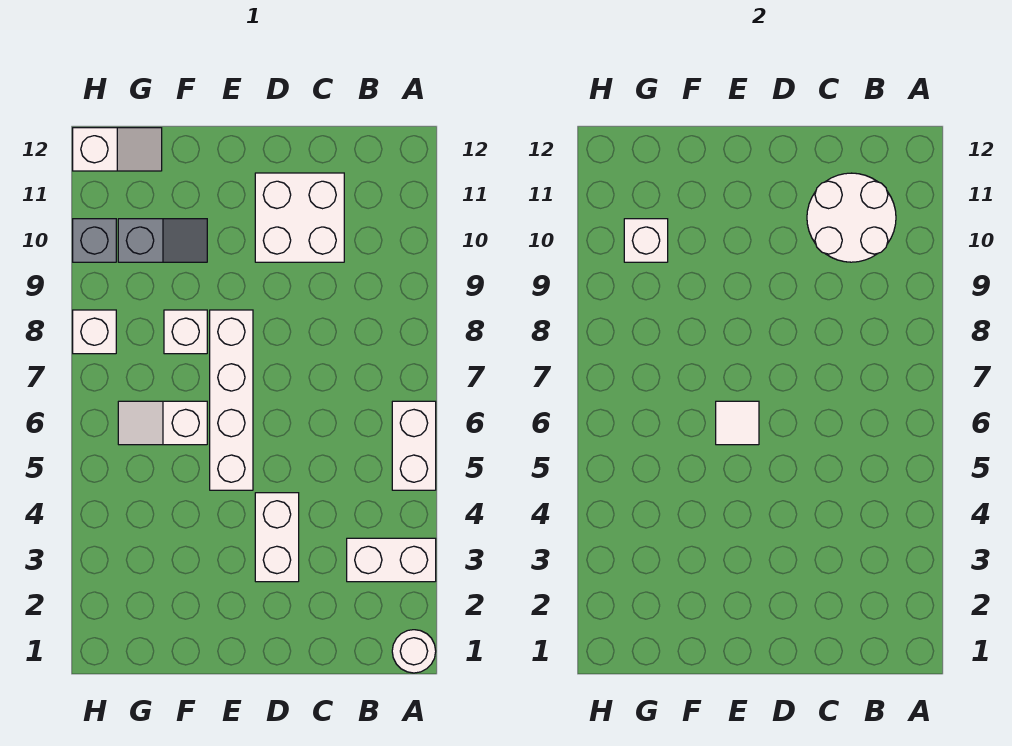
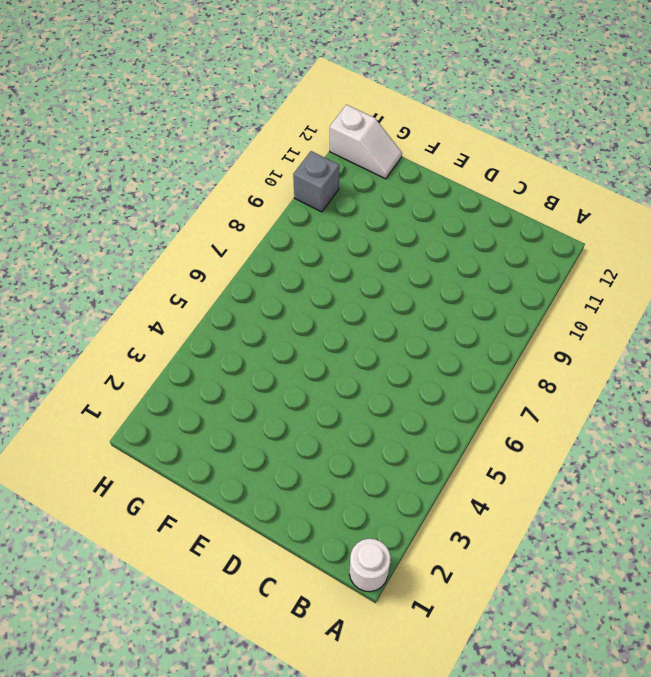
none -> white 1x2 brick [347,538,436,582]
none -> white 1x2 brick [392,401,436,490]
none -> white 2x2 brick [255,173,344,262]

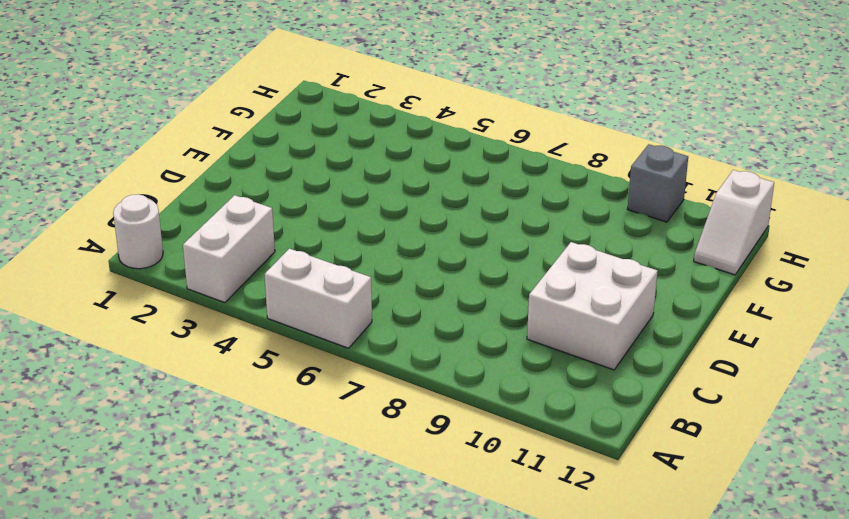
none -> white 1x2 brick [255,493,299,582]
none -> white 1x4 brick [210,310,253,490]
none -> white 1x2 slope [118,401,207,445]

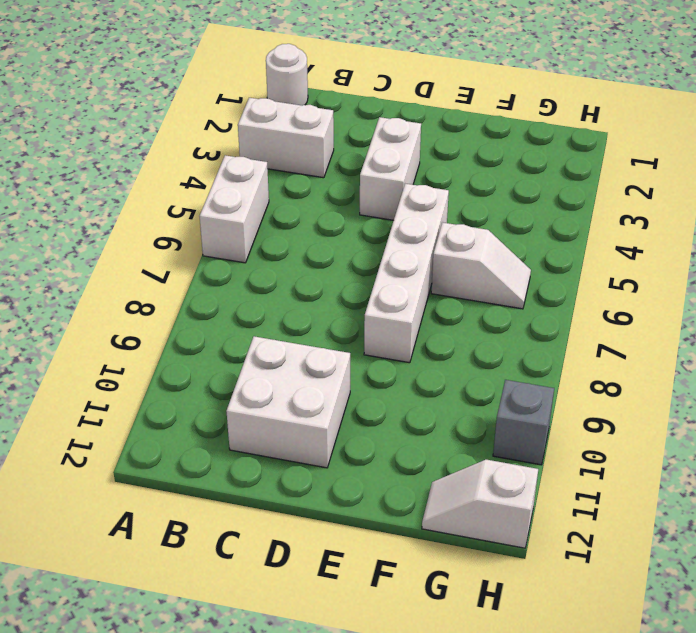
none -> white 1x1 brick [164,310,207,354]
none -> grey 1x2 slope [118,219,207,262]
none -> white 1x1 brick [73,310,116,354]

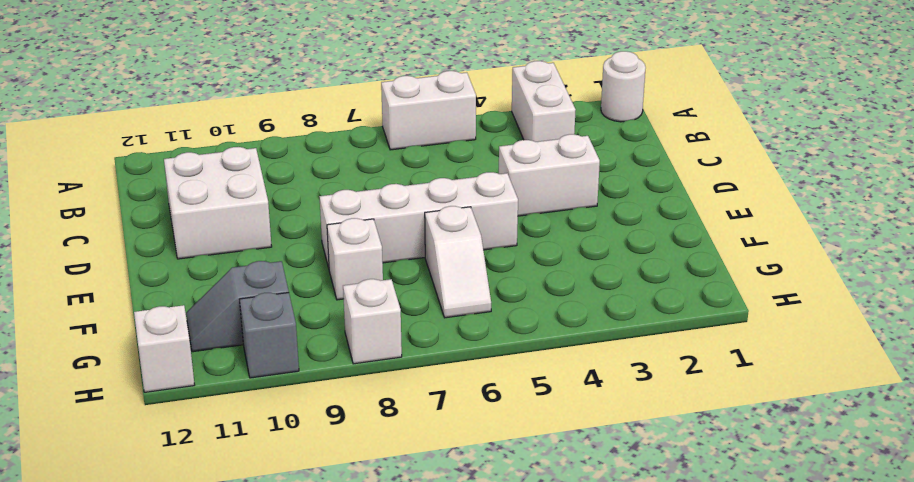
grey 1x2 slope [186,261,289,352] -> grey 1x2 slope turned to [118,219,207,262]
none -> white 2x2 round brick [807,173,896,262]
none -> white 1x1 tile [716,401,759,445]
none -> white 1x1 brick [624,219,668,262]

